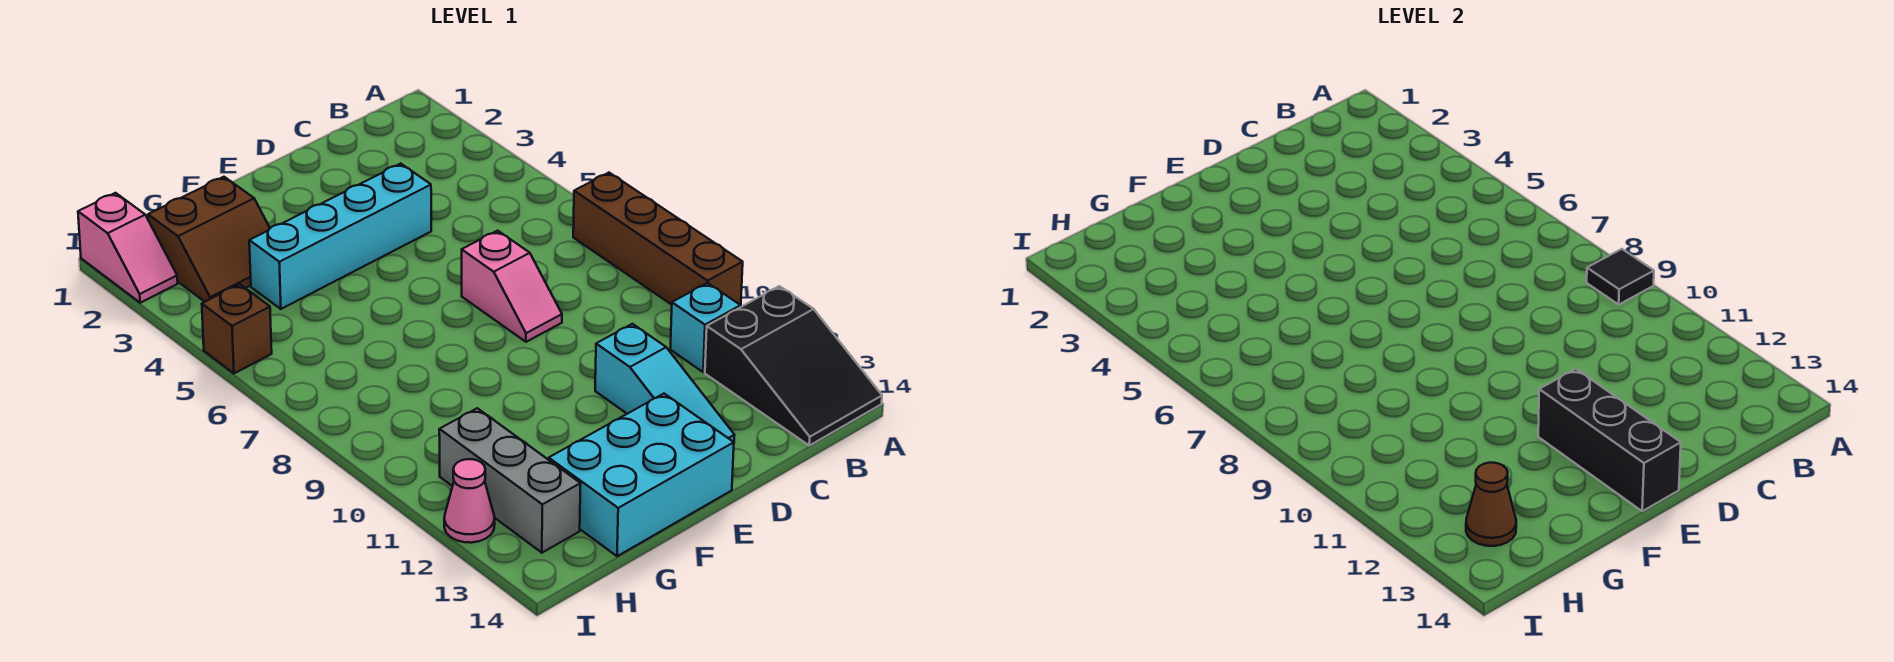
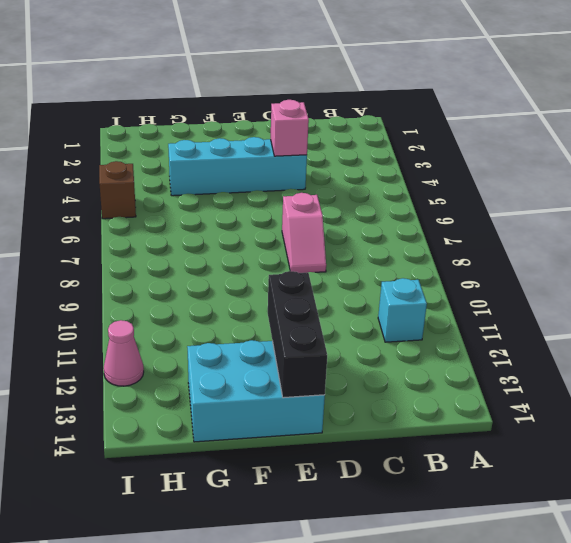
pink 1x1 brick [271,100,309,156] -> none
none -> brown 1x4 brick [573,173,743,305]
none -> black 2x3 slope [705,286,882,445]
none -> cyan 1x3 slope [595,324,734,442]

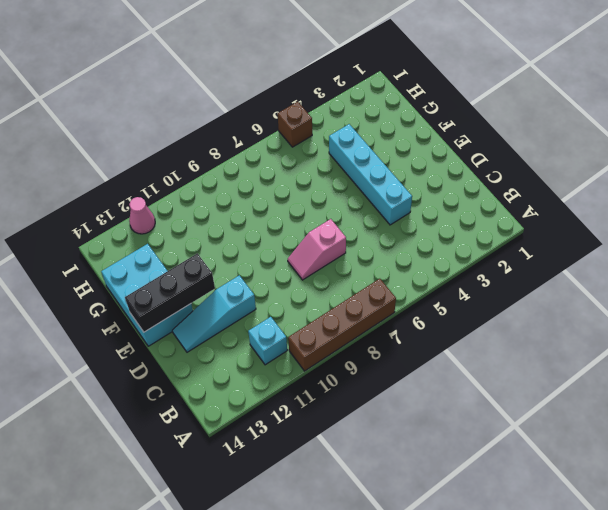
none -> black 2x3 slope [705,286,882,445]
none -> brown 2x2 slope [148,177,270,302]
none -> grey 1x3 brick [439,408,581,553]

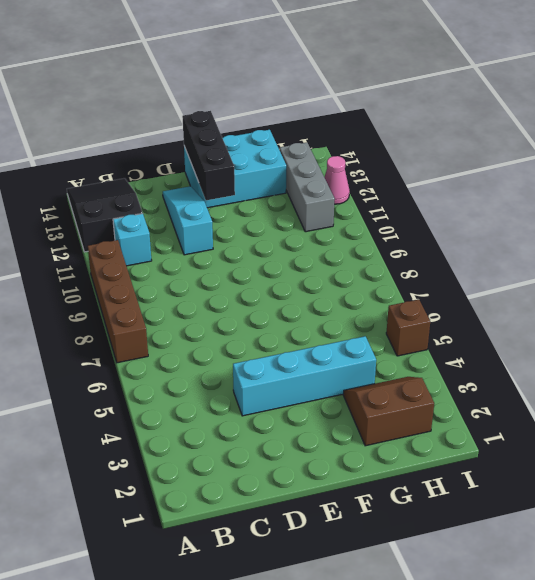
none -> pink 1x2 slope [462,231,562,342]
none -> pink 1x2 slope [78,193,178,303]
none -> black 1x1 tile [1587,249,1654,304]

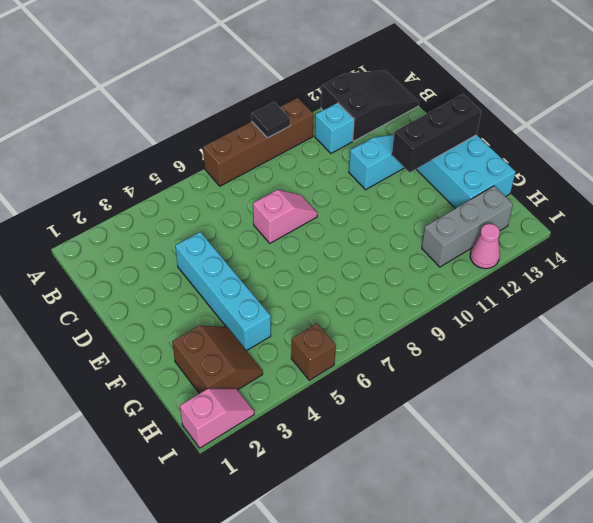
none -> brown 1x1 cone [1466,463,1516,546]

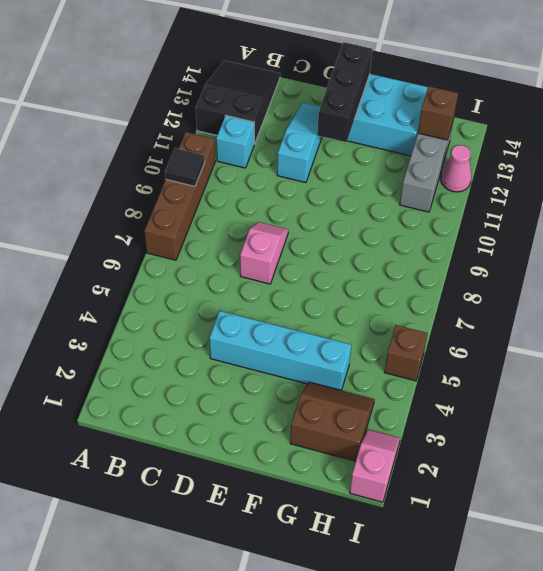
brown 1x1 brick [418,86,458,140] -> brown 1x1 cone [1466,463,1516,546]

